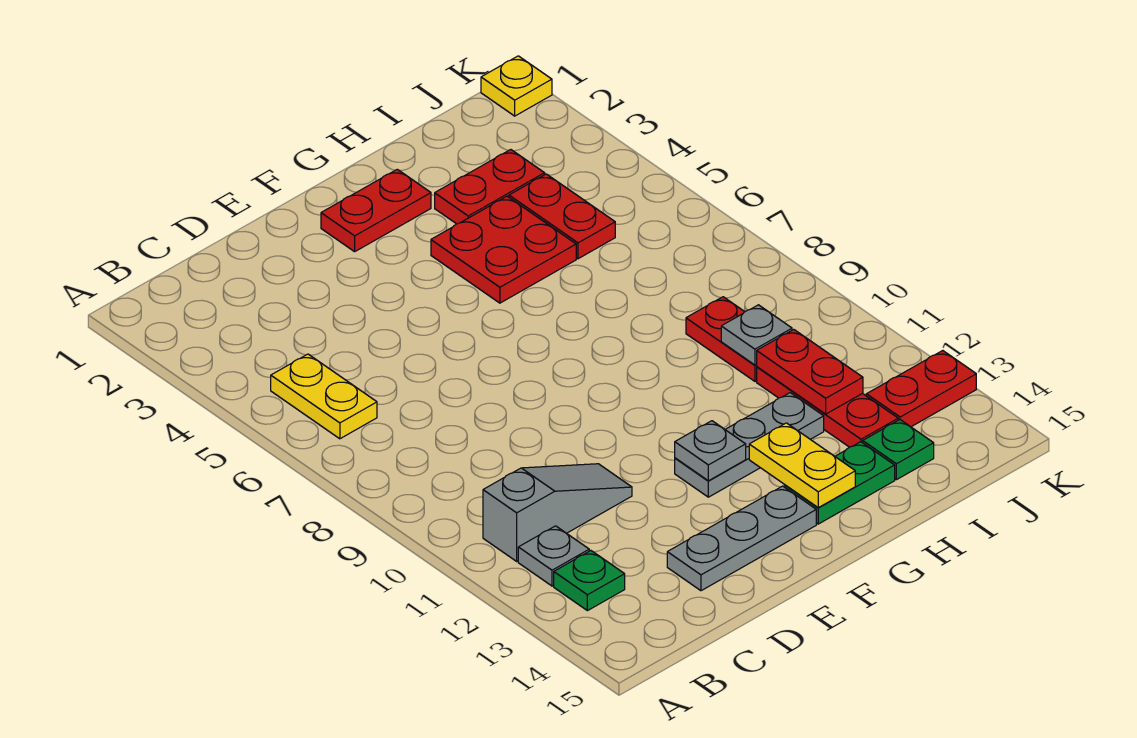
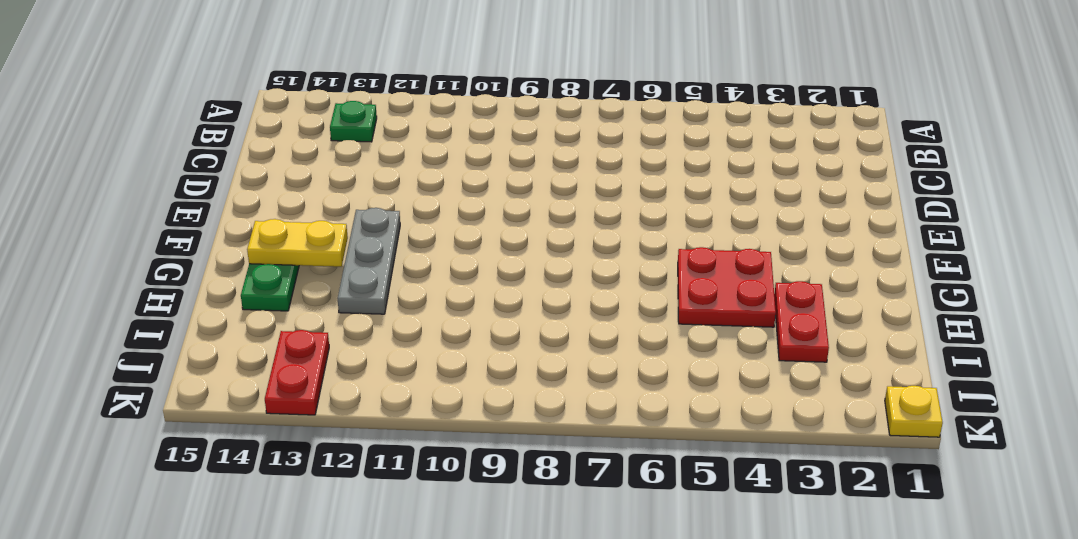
none -> yellow 1x2 plate [271,354,377,439]
none -> grey 1x3 slope [483,464,632,561]
none -> grey 1x1 plate [518,526,589,586]

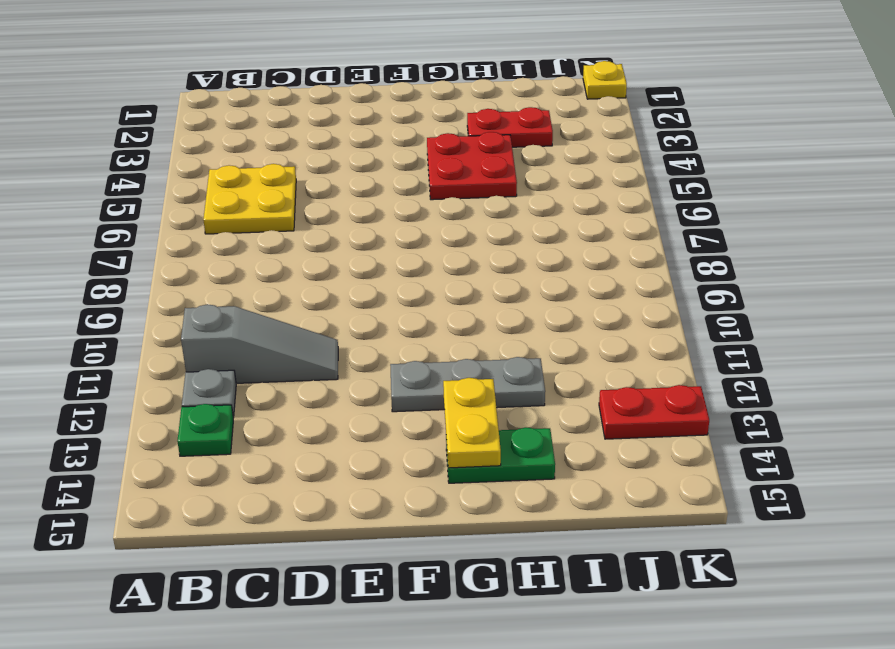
yellow 2x2 plate [203,164,296,234] -> yellow 1x2 plate [271,354,377,439]
none -> grey 1x3 plate [667,486,816,591]
none -> red 1x2 plate [321,169,431,252]
none -> red 1x2 plate [509,174,615,259]

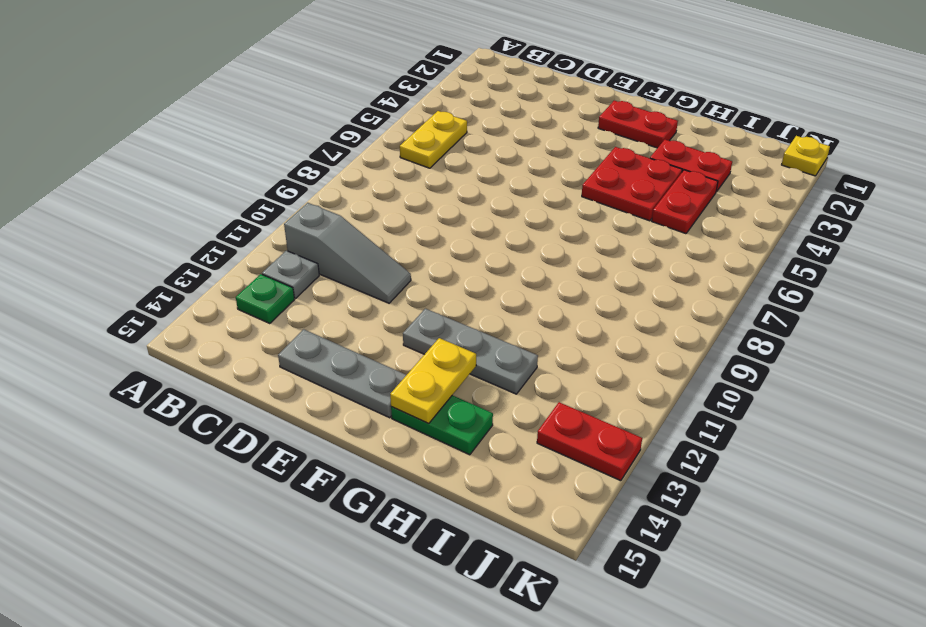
none -> red 1x2 plate [686,297,757,381]
none -> red 1x3 plate [757,367,898,447]
none -> green 1x1 plate [863,420,934,480]

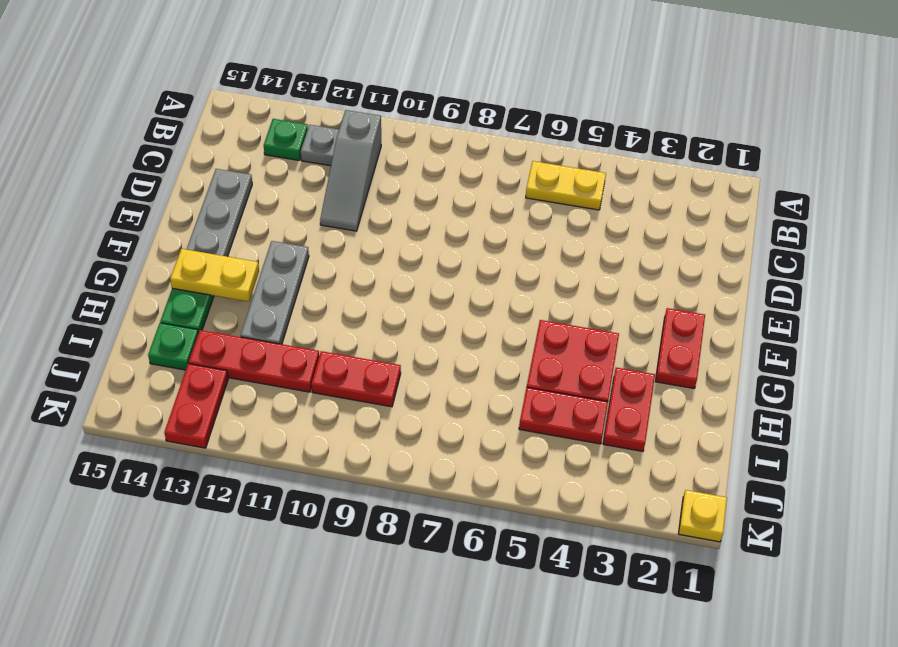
none -> grey 1x1 plate [675,421,746,481]
none -> grey 1x1 plate [721,305,792,365]
none -> red 1x2 plate [756,330,863,414]

